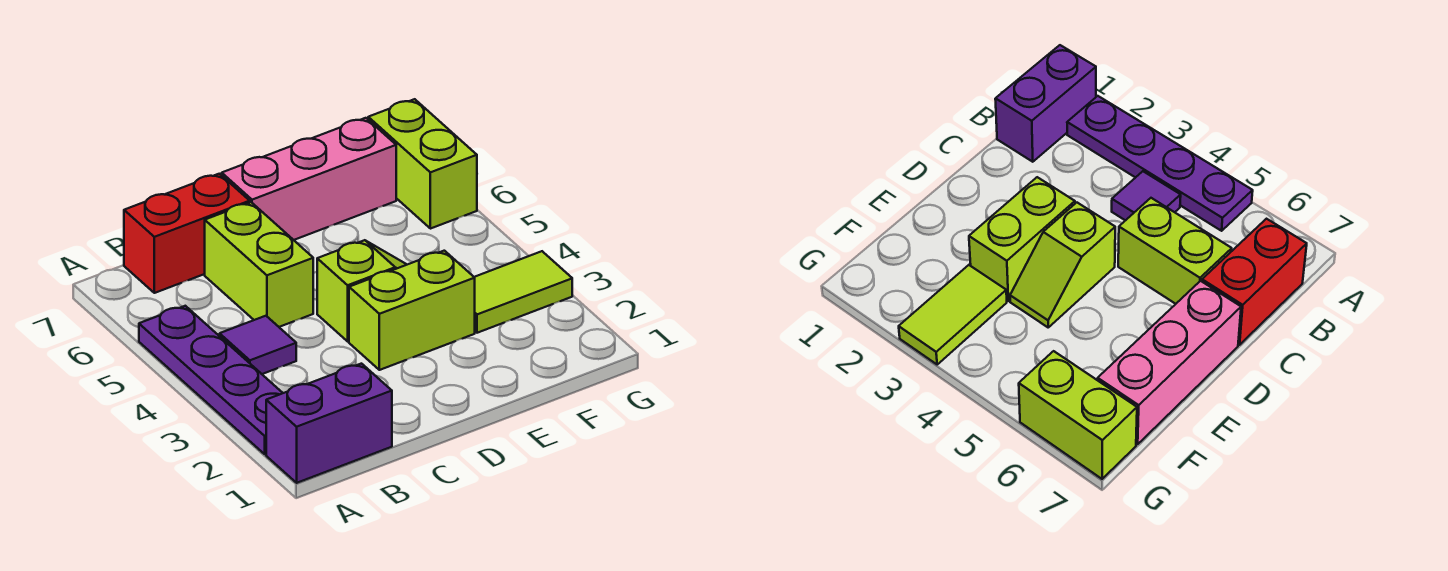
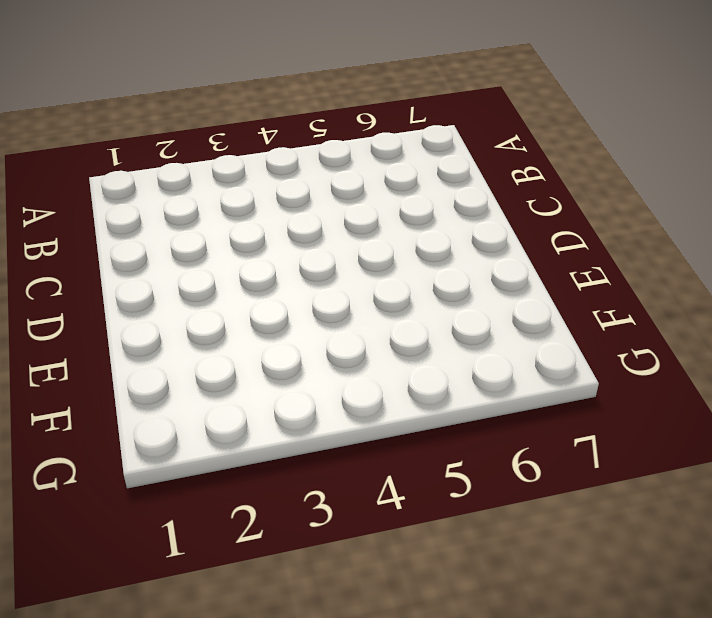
none -> purple 1x2 brick [266,364,392,483]
none -> purple 1x4 plate [139,306,282,454]

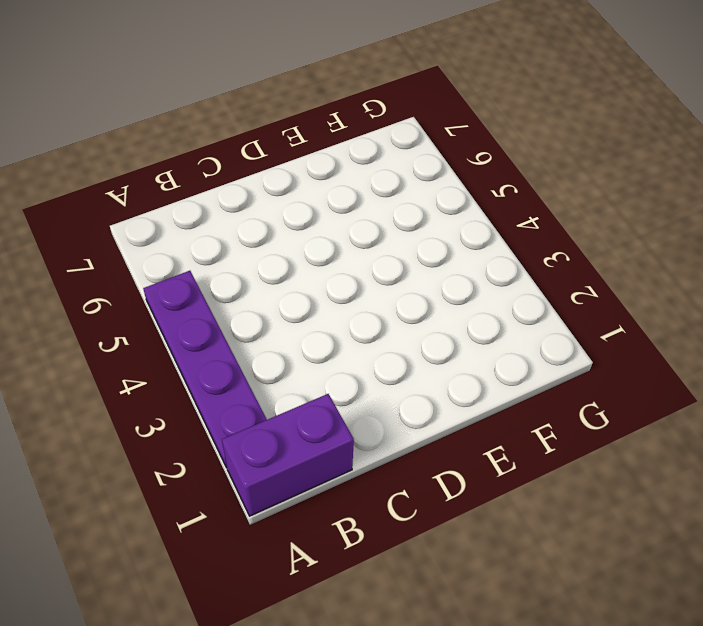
none -> purple 1x1 tile [220,316,296,374]
none -> red 1x2 brick [124,174,250,293]

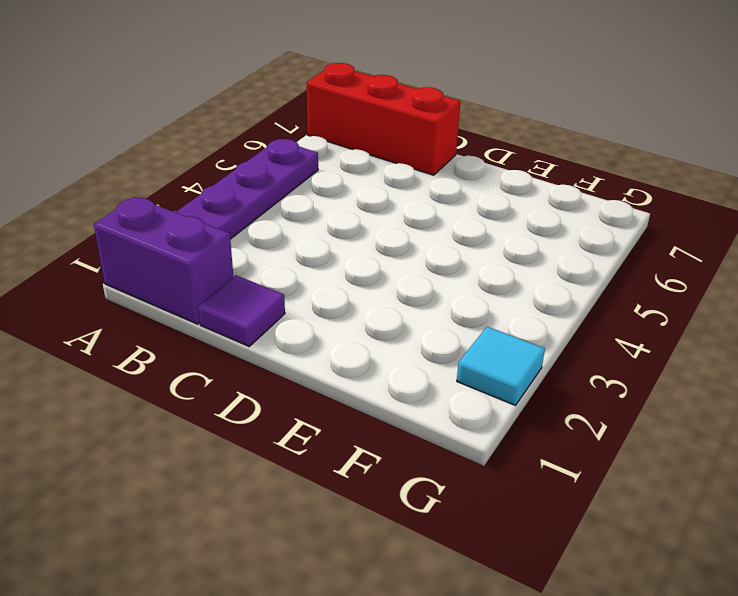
red 1x3 brick [307,63,460,175] -> red 1x2 brick [124,174,250,293]
purple 1x1 tile [198,275,285,346] -> purple 1x1 tile moved to [220,316,296,374]
cyan 1x1 tile [457,327,545,405] -> none
none -> lime 1x2 brick [205,202,313,327]
none -> lime 1x2 brick [349,251,475,370]

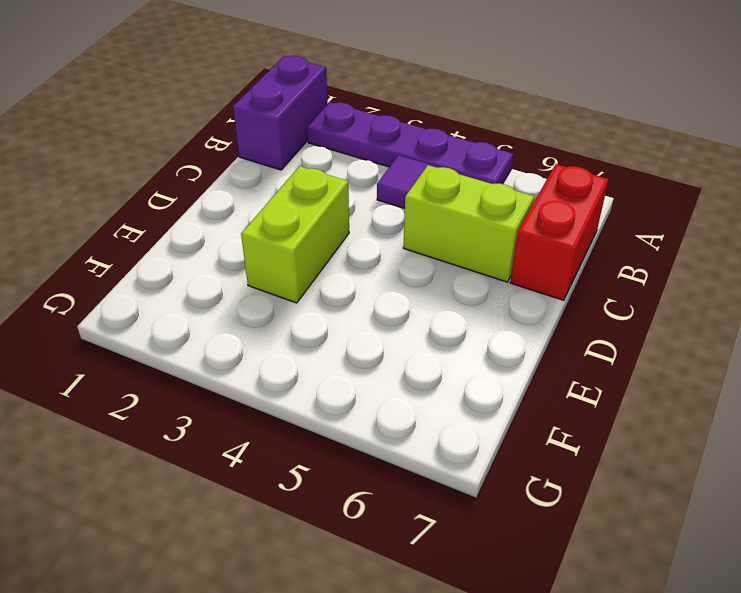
none -> lime 1x2 slope [317,240,407,341]
none -> pink 1x3 brick [222,118,396,240]

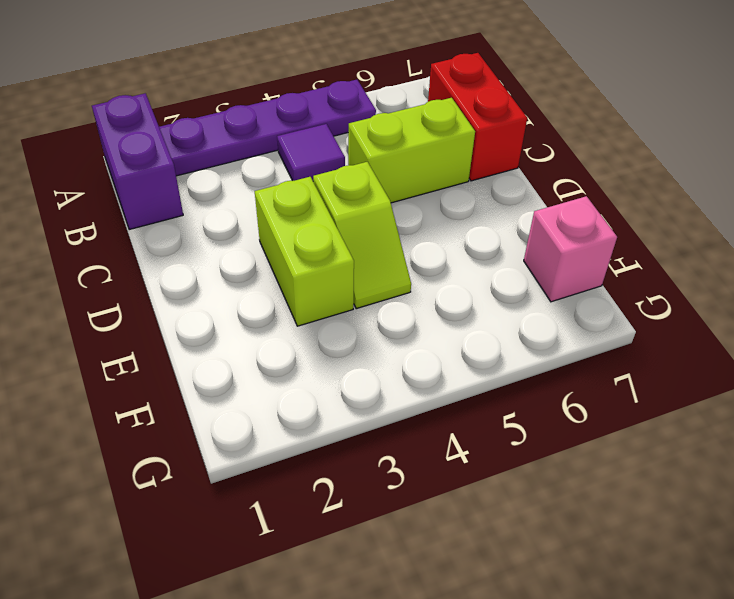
pink 1x1 brick [524,196,617,302] -> pink 1x3 brick [222,118,396,240]
none -> lime 1x2 tile [475,251,572,333]
none -> lime 1x2 brick [368,99,477,229]

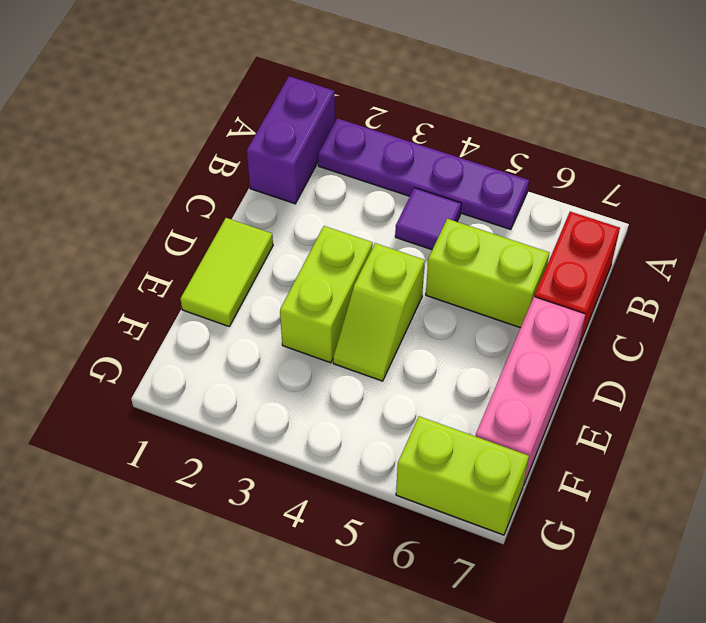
lime 1x2 tile [180,218,273,326] -> lime 1x2 tile moved to [475,251,572,333]

